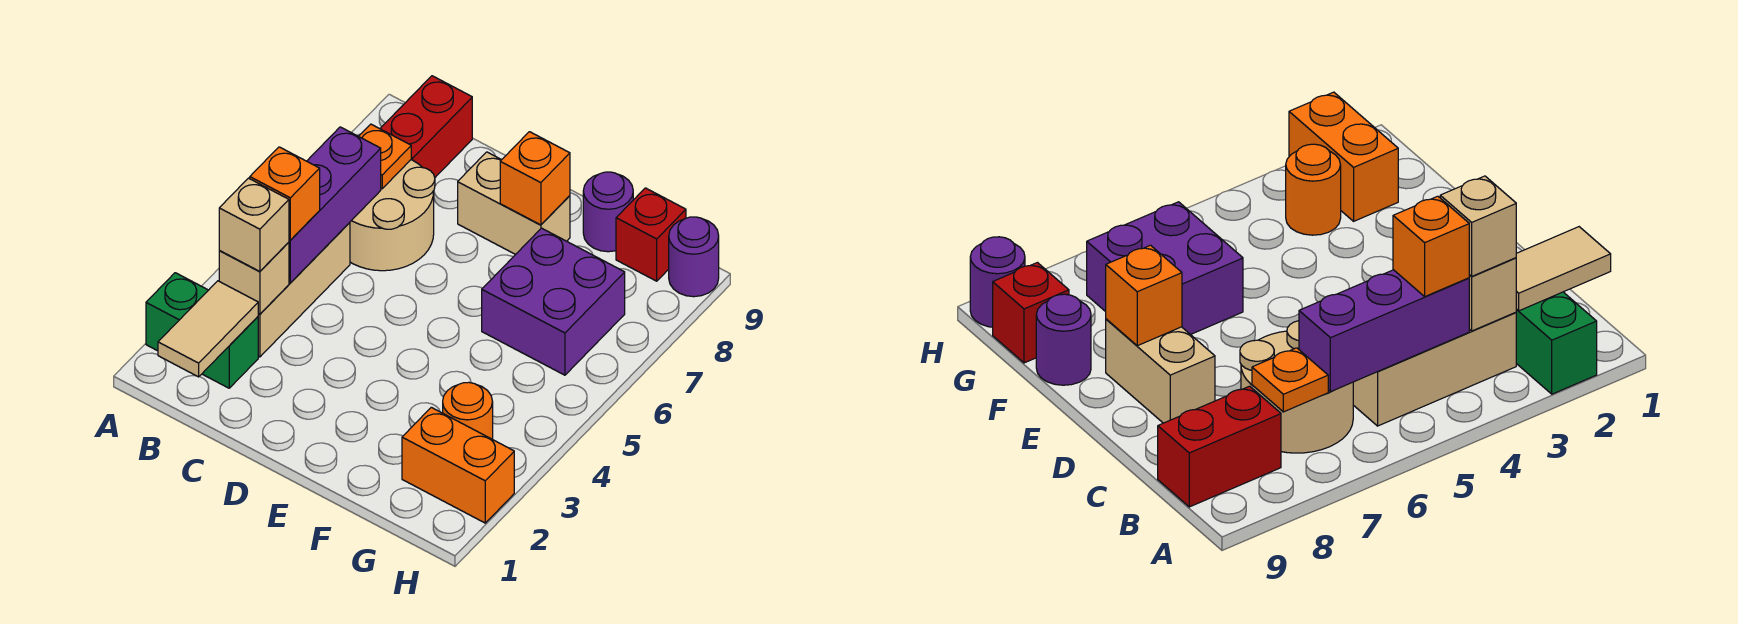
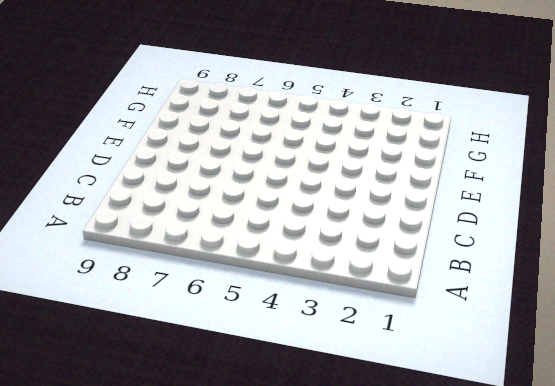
none -> green 1x2 brick [146,273,258,388]
none -> tan 1x3 brick [258,223,350,357]
none -> tan 2x2 round brick [350,160,435,271]

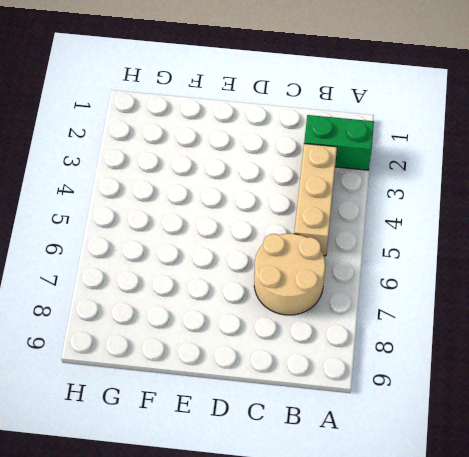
none -> red 1x2 brick [380,76,472,177]
none -> tan 1x2 brick [458,152,570,255]
none -> purple 2x2 brick [482,228,625,375]

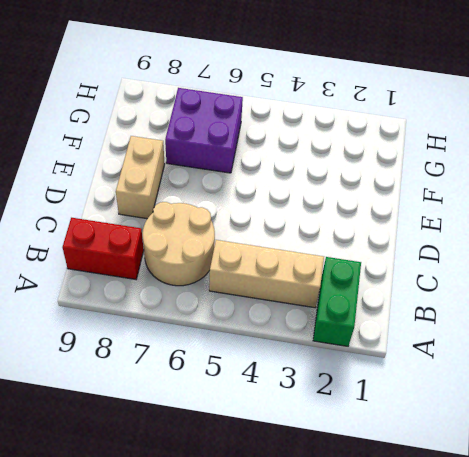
none -> purple 1x1 round brick [583,172,633,252]
none -> orange 1x2 brick [402,407,514,523]
none -> orange 1x1 round brick [443,382,493,439]

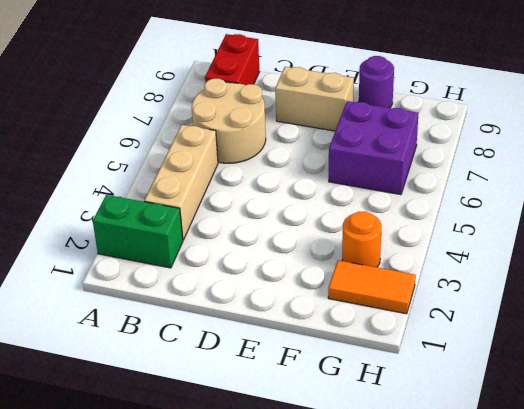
orange 1x2 tile [328,260,416,314] -> orange 1x2 brick [402,407,514,523]
none -> red 1x1 brick [616,188,686,281]
none -> purple 1x1 round brick [669,217,719,297]
none -> tan 1x2 tile [158,281,258,377]

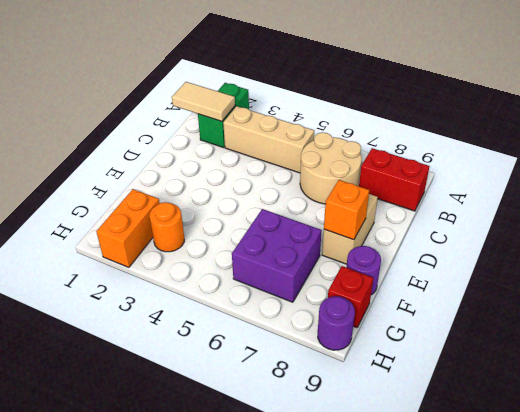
none -> tan 1x1 brick [219,242,289,314]
none -> purple 1x3 brick [289,127,381,283]
none -> orange 1x1 plate [359,124,411,189]

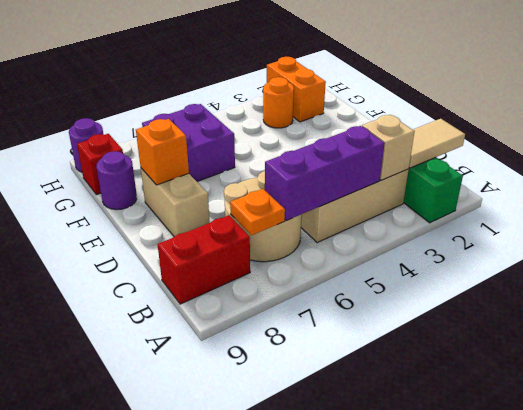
none -> tan 1x1 brick [219,178,289,271]
none -> orange 1x1 brick [250,147,320,240]

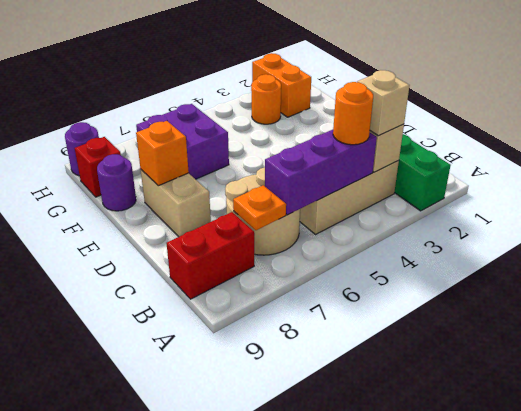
orange 1x1 round brick [333,82,373,145] -> orange 1x1 brick [250,147,320,240]
none -> tan 1x2 tile [158,281,258,377]

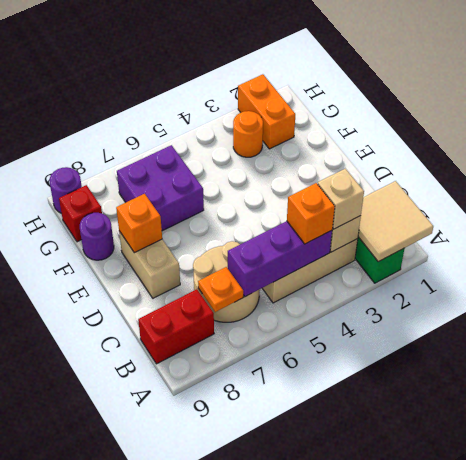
tan 2x2 tile [358,181,433,262] -> tan 1x2 tile [158,281,258,377]

